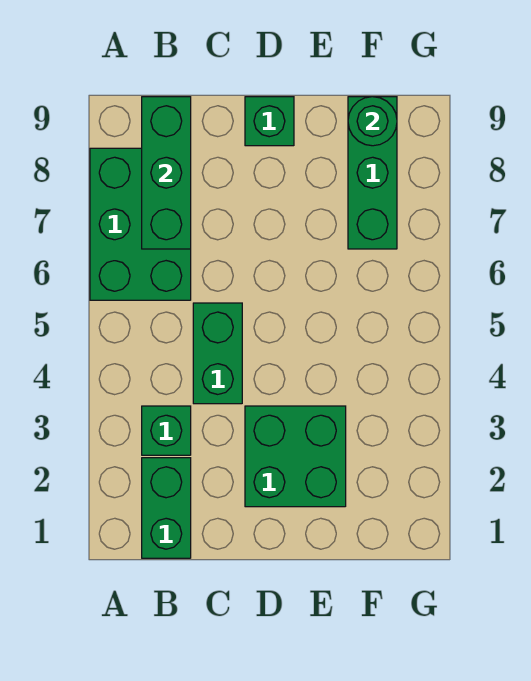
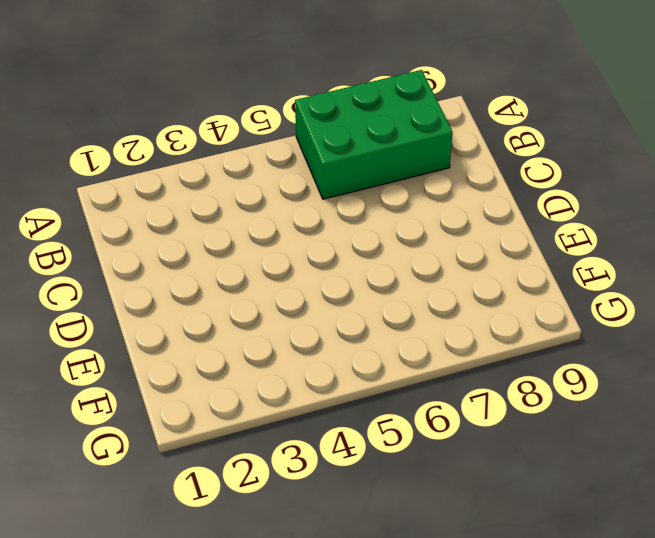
none -> green 1x2 brick [142,458,191,558]
none -> green 1x1 brick [142,406,191,455]

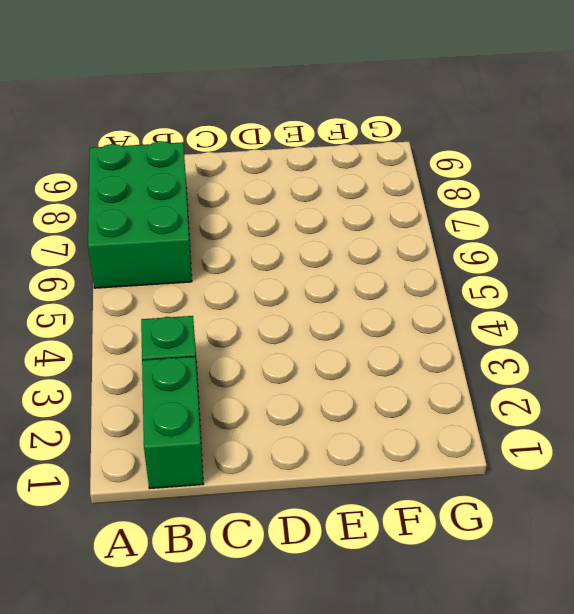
none -> green 1x2 brick [193,303,242,404]
none -> green 2x2 brick [245,406,346,507]

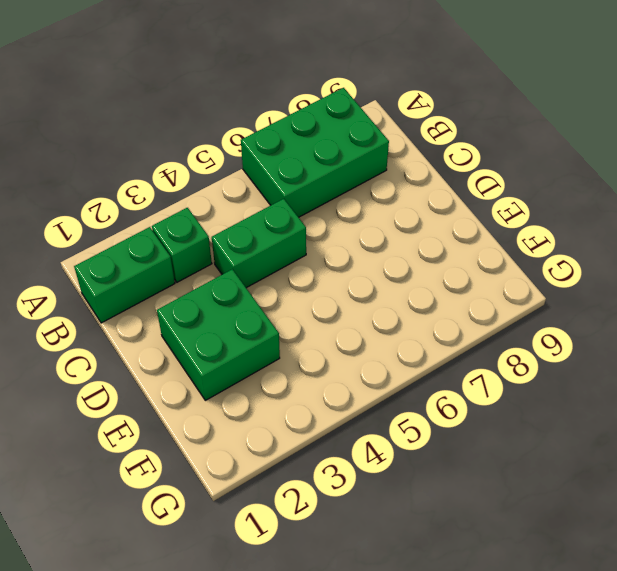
none -> green 1x1 brick [245,97,294,146]
none -> green 1x3 brick [348,97,397,249]

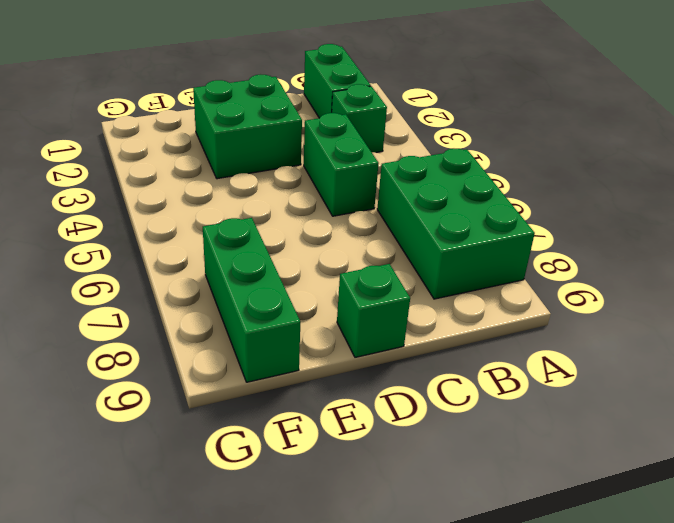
none -> green 1x3 brick [142,97,191,249]
none -> green 1x1 round brick [348,97,397,146]

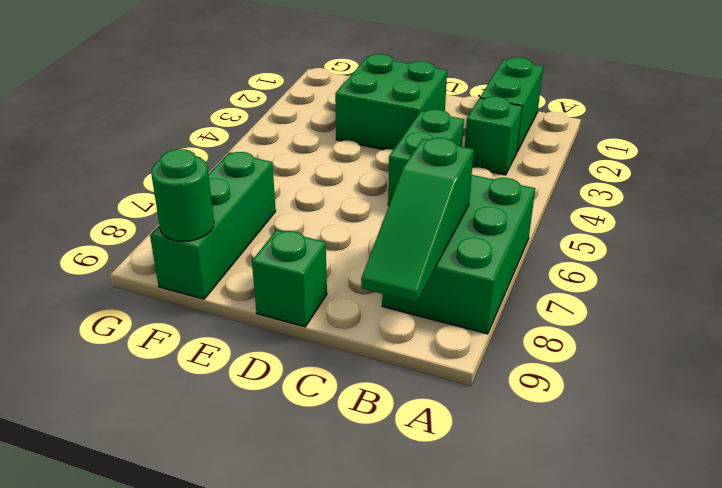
green 1x3 slope [361,138,474,302] -> green 1x3 brick [142,97,191,249]

